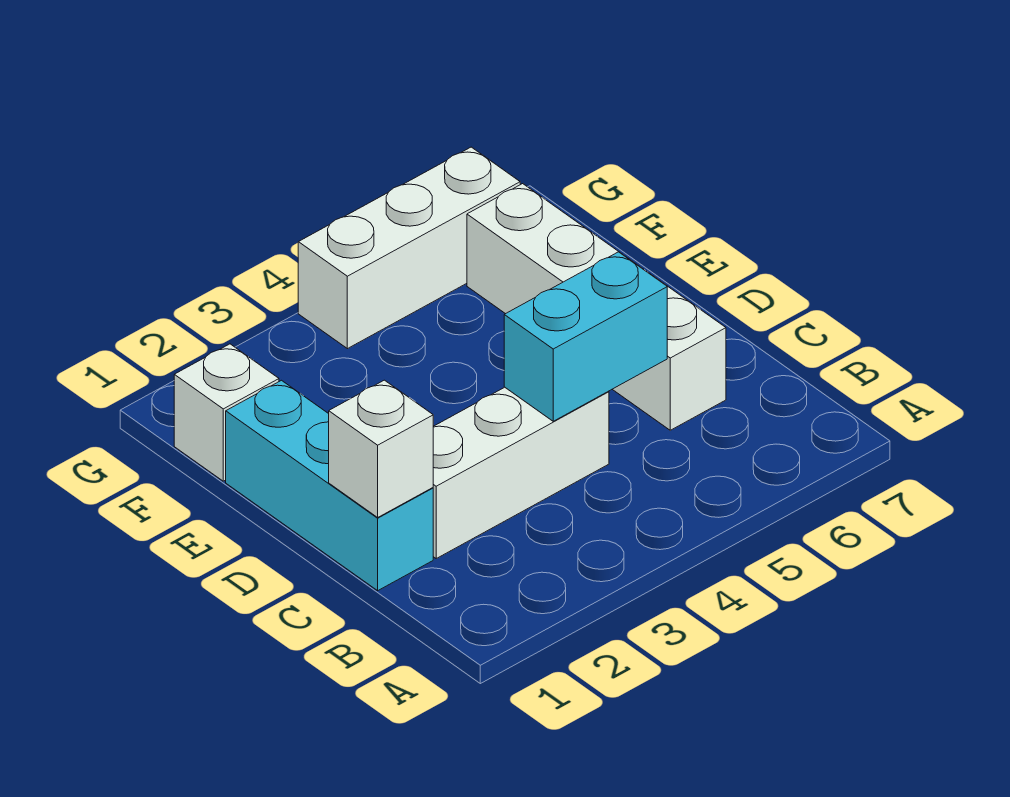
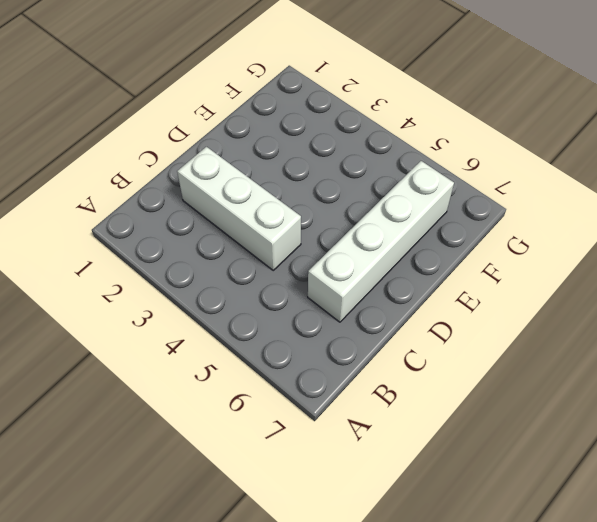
none -> cyan 1x3 brick [226,380,433,591]
none -> white 1x1 brick [174,344,279,481]

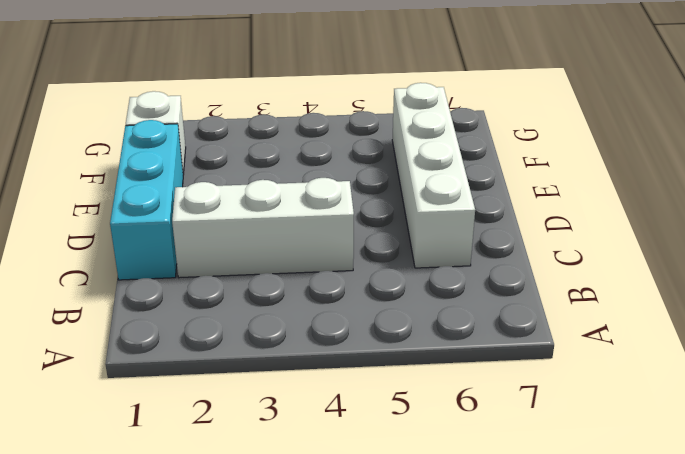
none -> white 1x3 brick [298,147,520,349]
none -> white 1x1 brick [329,380,433,517]

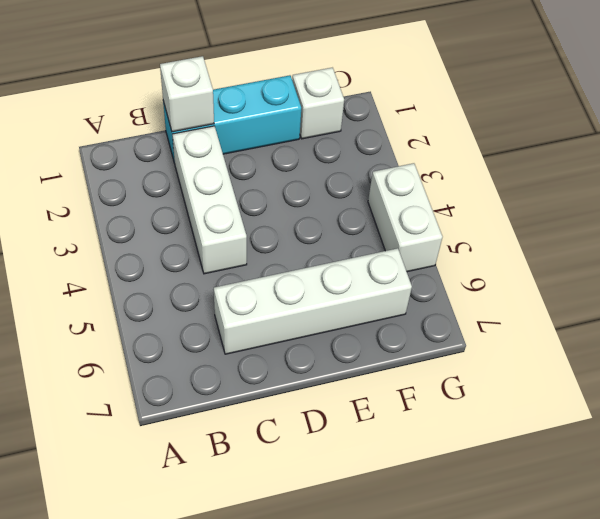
white 1x2 brick [368,163,443,272] -> white 1x3 brick [298,147,520,349]
none -> cyan 1x2 brick [504,252,667,421]

